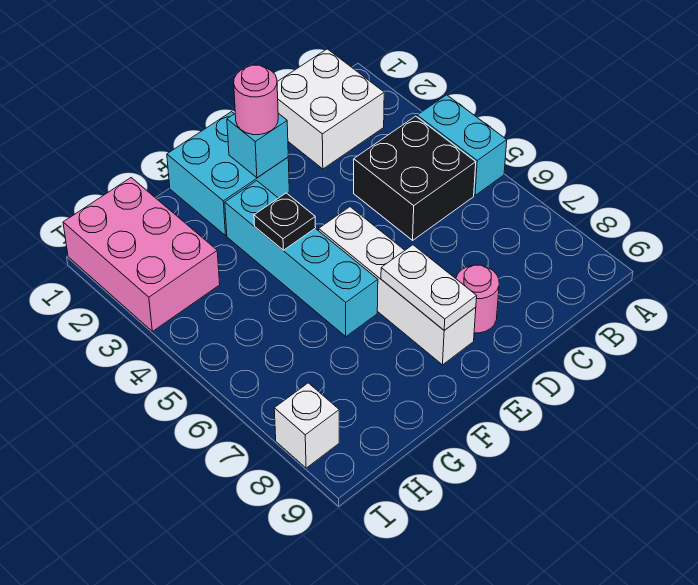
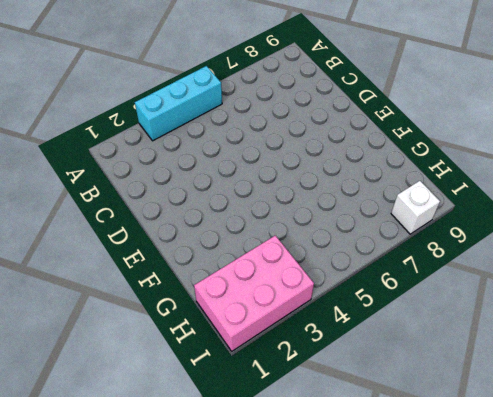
cyan 1x3 brick [135,66,222,141] -> cyan 1x2 brick [417,95,507,195]
none -> white 2x2 brick [277,49,384,169]
none -> black 2x2 brick [354,116,476,240]
none -> pink 1x1 round brick [456,265,499,333]

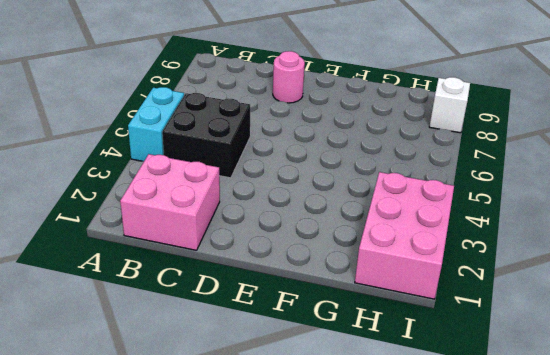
pink 2x2 brick [120,154,220,250] -> white 2x2 brick [277,49,384,169]
none -> cyan 2x2 brick [167,112,289,236]
none -> white 1x4 brick [319,207,476,365]
none -> cyan 1x4 brick [225,181,378,337]

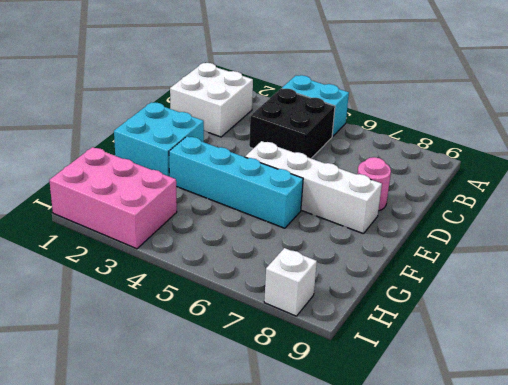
none -> cyan 1x1 brick [227,113,288,178]
none -> white 1x2 plate [381,245,477,330]
none -> black 1x1 plate [254,193,316,250]

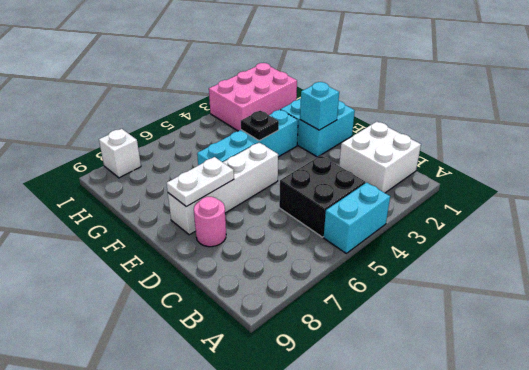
none -> pink 1x1 round brick [234,65,278,135]

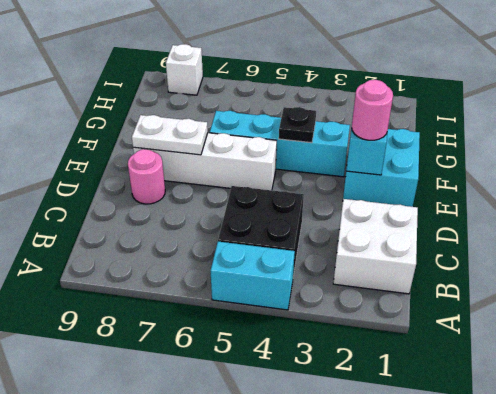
none -> pink 2x3 brick [63,178,220,331]

